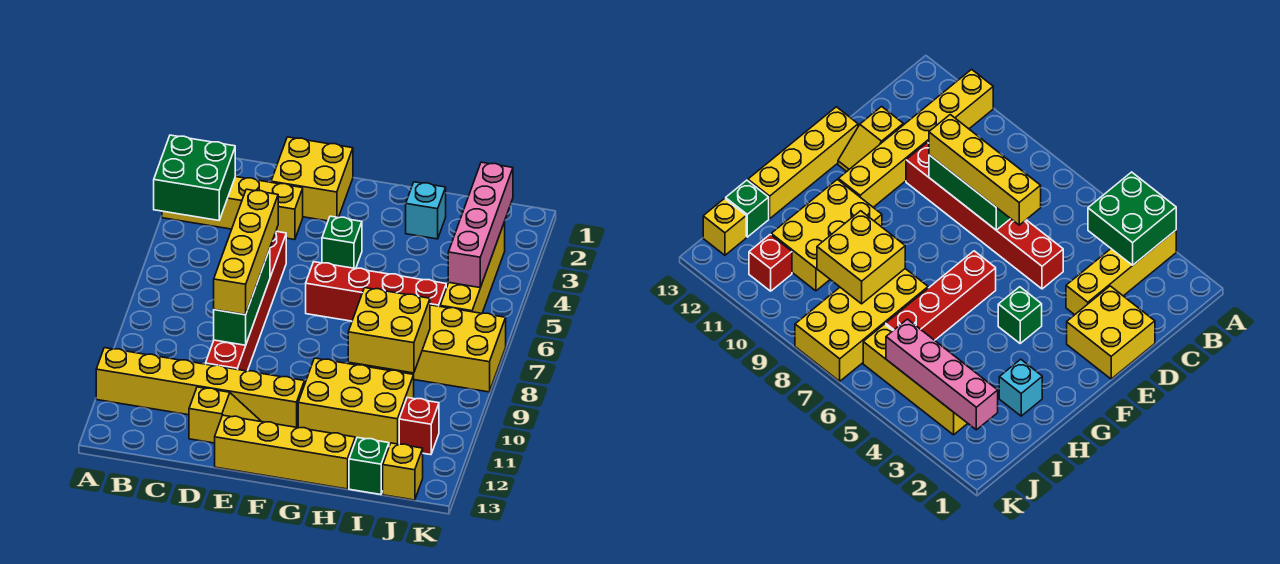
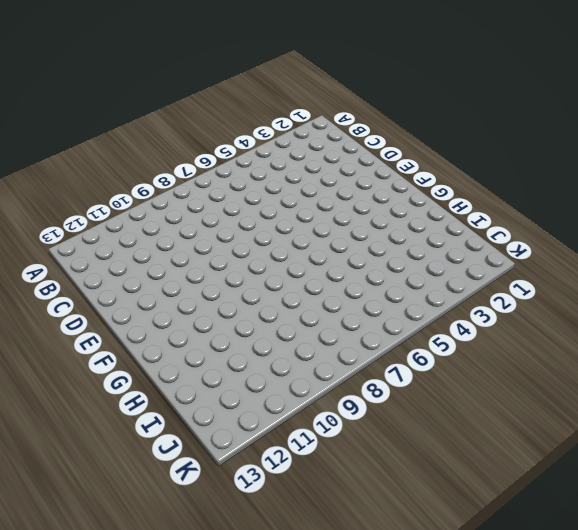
none -> yellow 1x4 brick [162,177,303,240]
none -> yellow 1x6 brick [96,348,304,428]
none -> yellow 2x2 brick [271,137,353,221]

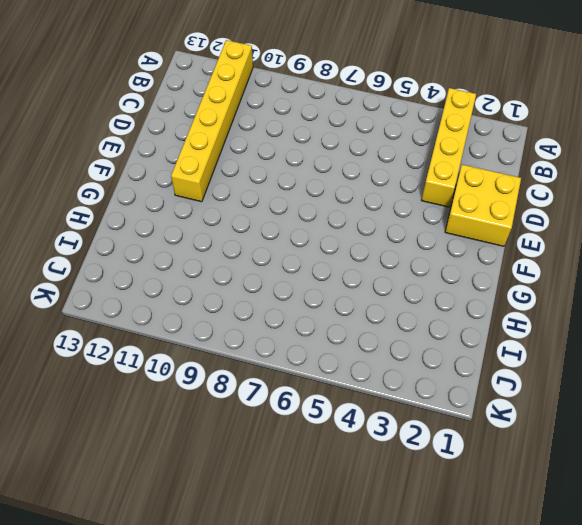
none -> red 1x6 brick [206,232,286,371]
none -> yellow 1x2 slope [189,387,261,443]
none -> yellow 1x4 brick [215,415,355,489]

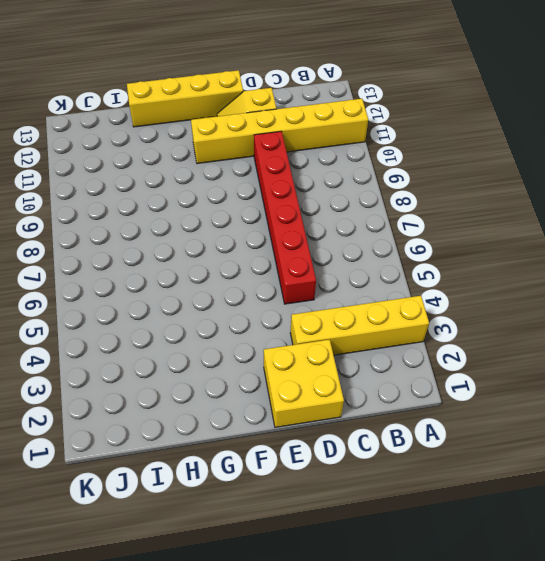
none -> green 1x1 brick [322,216,362,269]
none -> red 1x4 brick [306,262,446,321]
none -> yellow 2x3 brick [298,358,414,446]

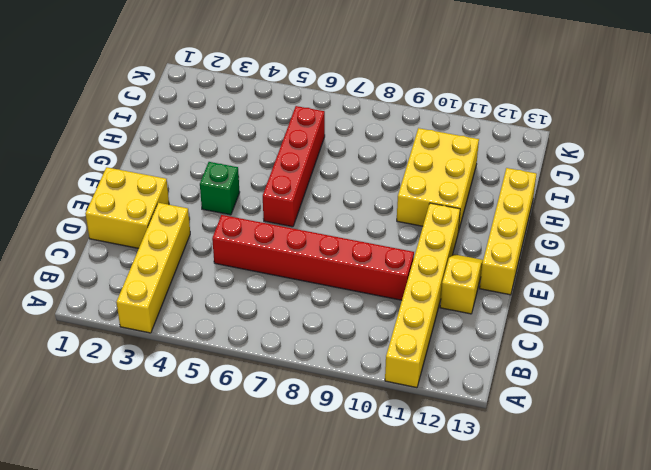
none -> cyan 1x1 brick [406,182,446,239]
none -> yellow 2x4 brick [357,305,506,392]
none -> green 1x1 brick [349,437,389,495]

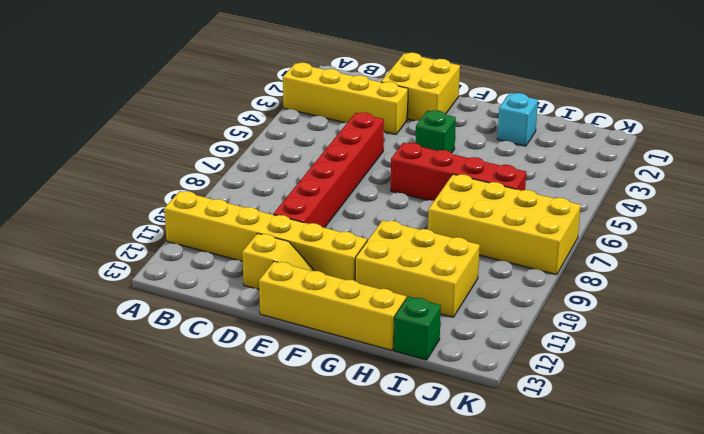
none -> yellow 1x4 brick [440,222,505,313]
none -> red 1x1 brick [399,398,439,455]
none -> yellow 1x1 brick [383,443,423,500]

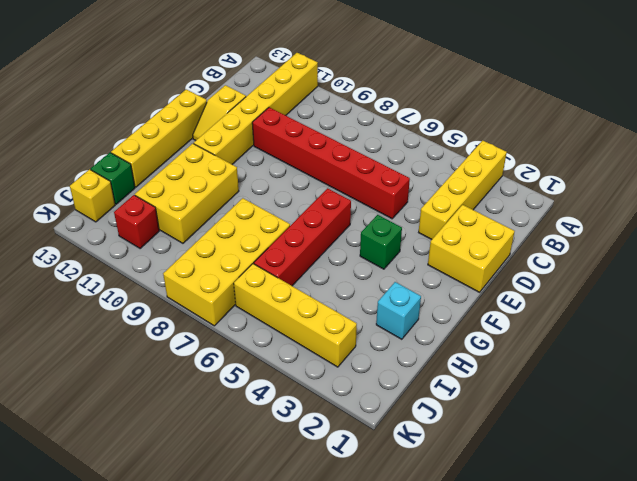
none -> green 2x2 brick [154,135,235,220]
none -> green 1x3 brick [214,249,270,345]
none -> yellow 2x2 brick [348,288,430,373]

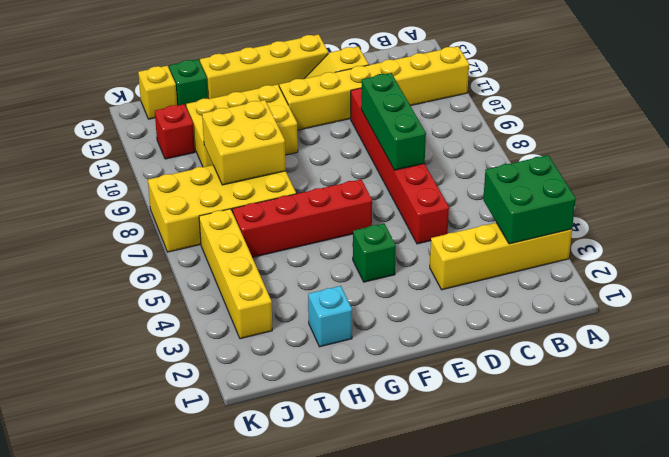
none -> yellow 2x2 brick [271,137,353,221]
none -> pink 1x4 brick [448,162,513,288]
none -> yellow 1x4 brick [214,189,278,315]

